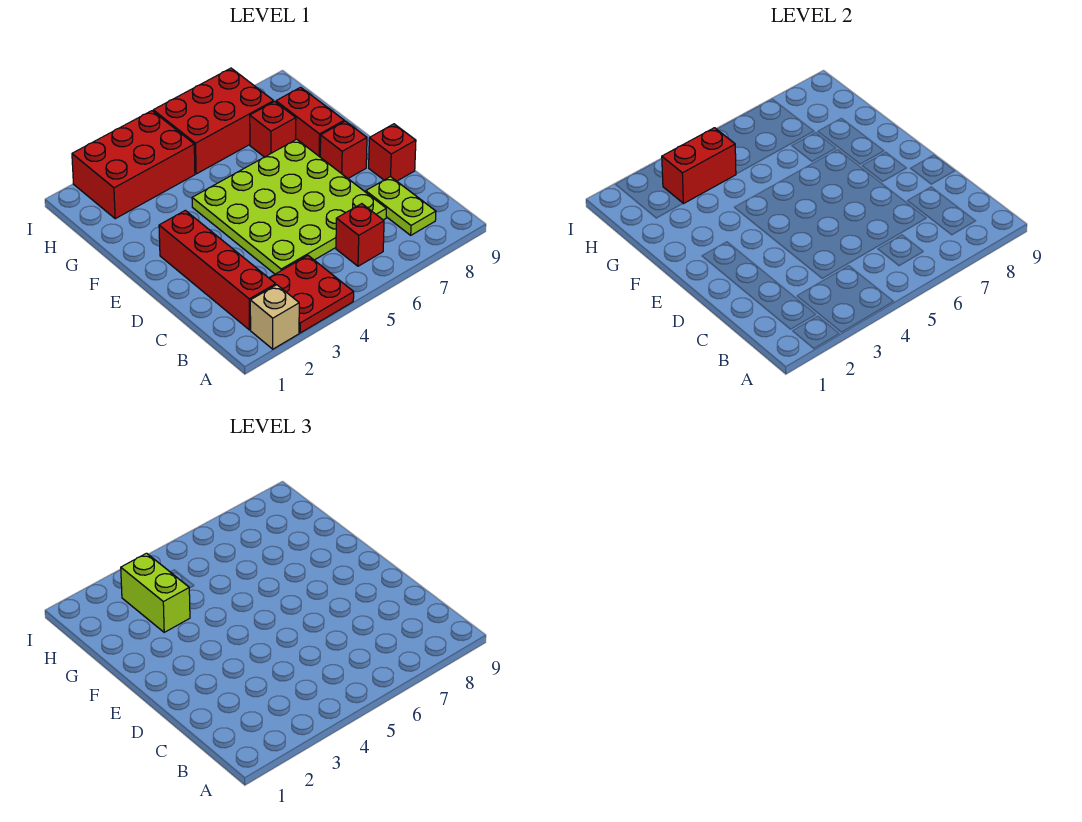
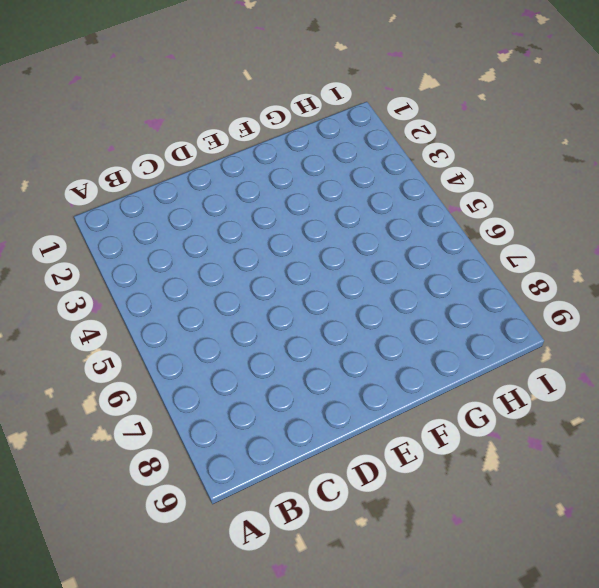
none -> tan 1x1 brick [250,285,299,349]
none -> red 2x2 plate [269,256,354,333]
none -> red 1x4 brick [159,210,276,330]

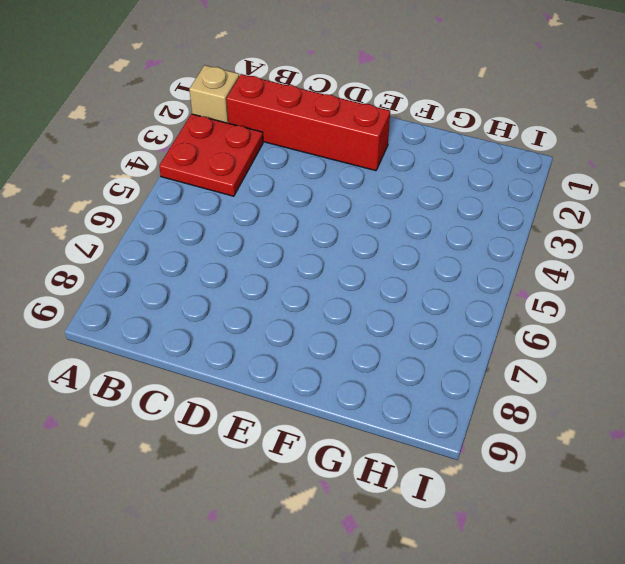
none -> red 1x1 brick [336,204,384,266]
none -> lime 1x2 plate [366,177,436,235]
none -> lime 4x4 plate [192,139,386,274]

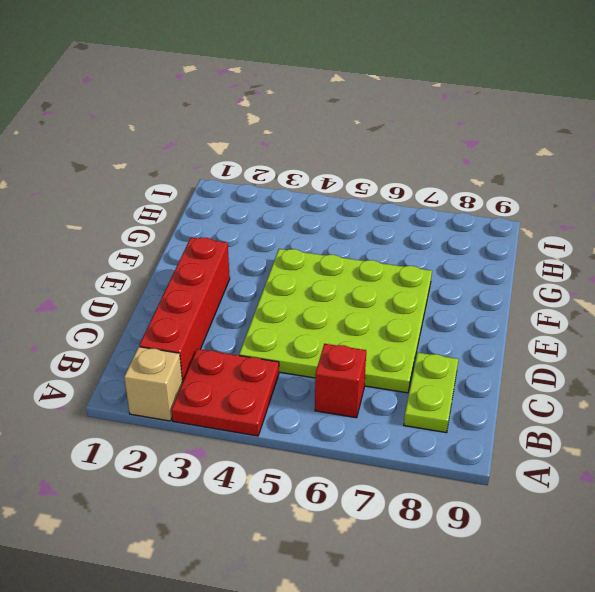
none -> red 1x1 brick [369,124,416,181]
none -> red 1x1 brick [320,121,367,178]
none -> red 1x2 brick [276,87,344,157]

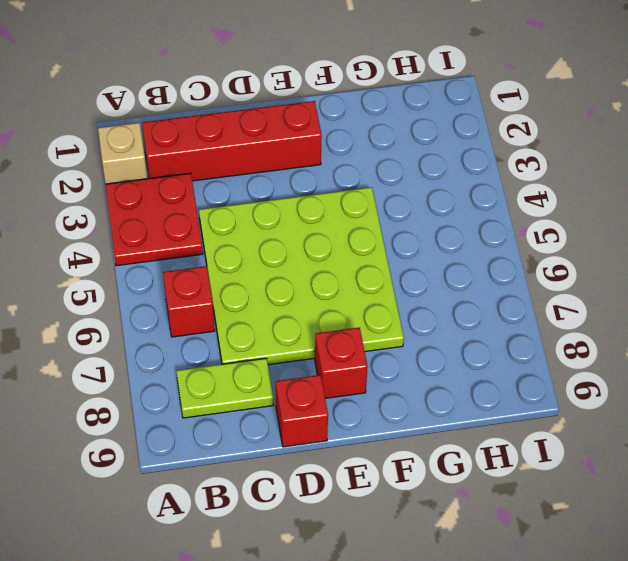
none -> red 1x2 brick [276,87,344,157]
none -> red 1x1 brick [250,102,296,157]
none -> red 2x3 brick [72,111,195,219]

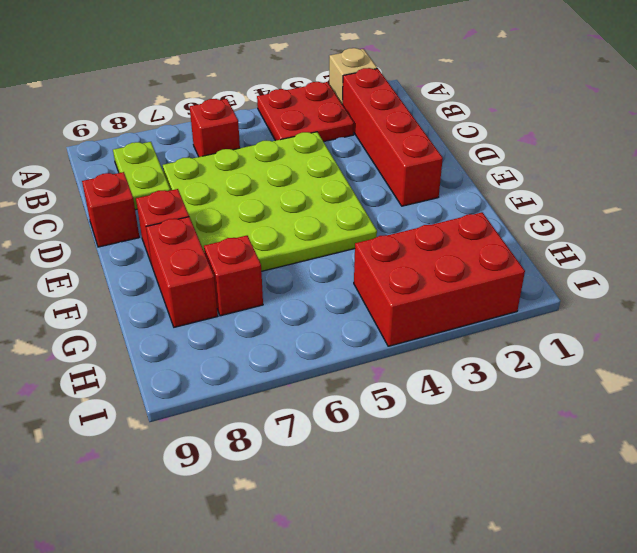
none -> red 2x3 brick [153,68,274,174]
none -> red 1x2 brick [662,128,736,204]
none -> lime 1x2 brick [121,553,190,632]

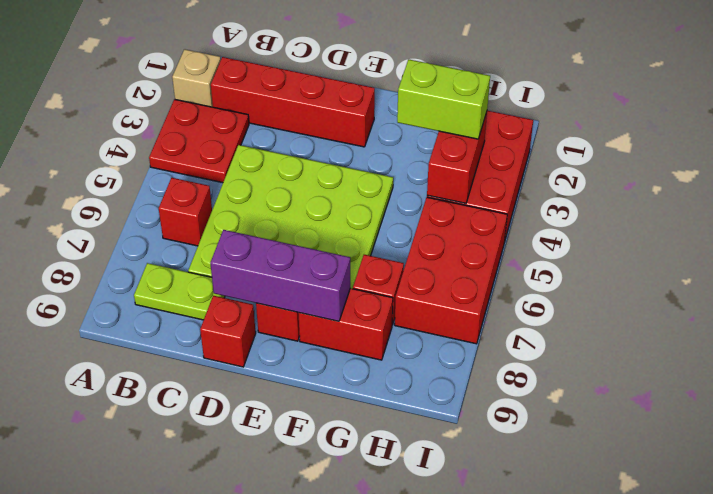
purple 1x3 brick [210,230,350,321] -> none

